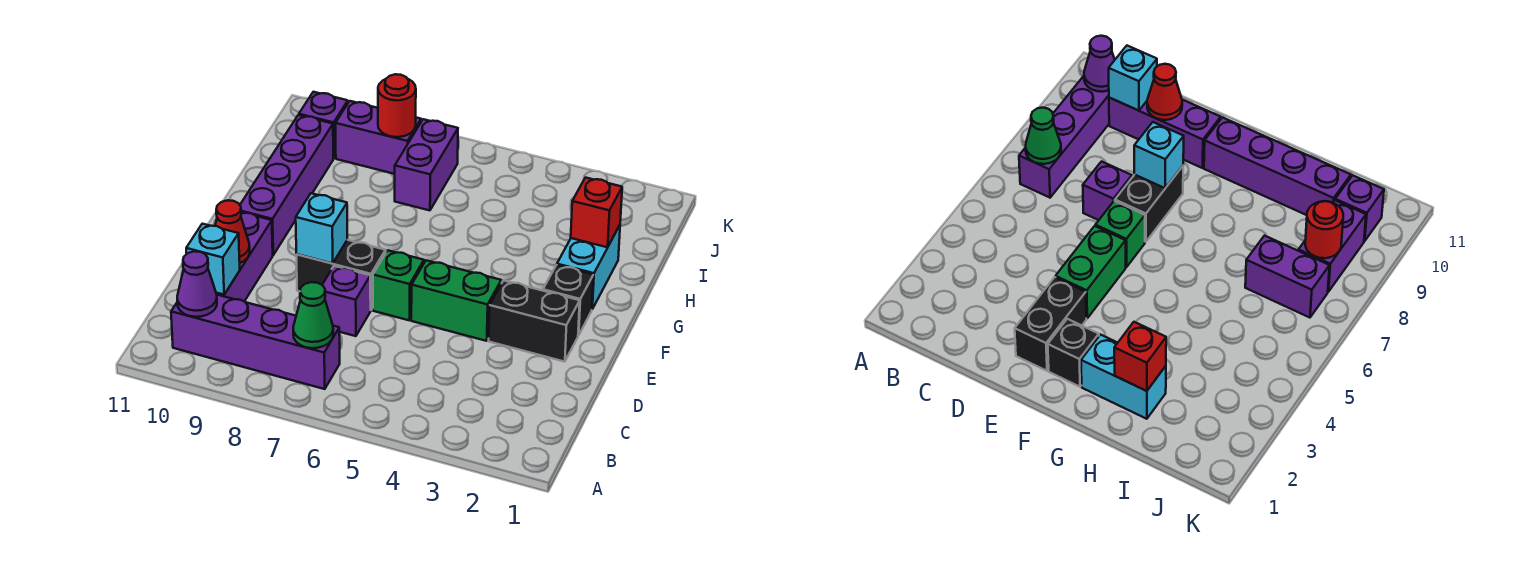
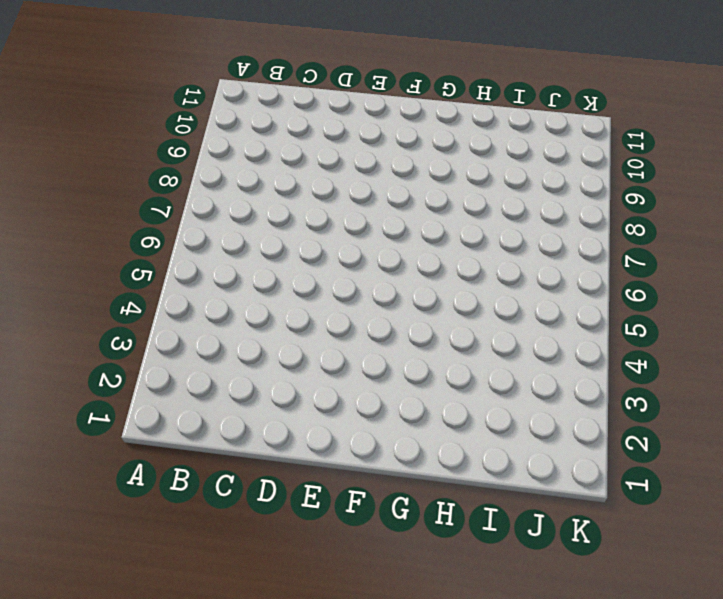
none -> purple 1x4 brick [171,295,340,389]
none -> purple 1x3 brick [216,212,273,301]
none -> purple 1x1 brick [322,266,371,336]

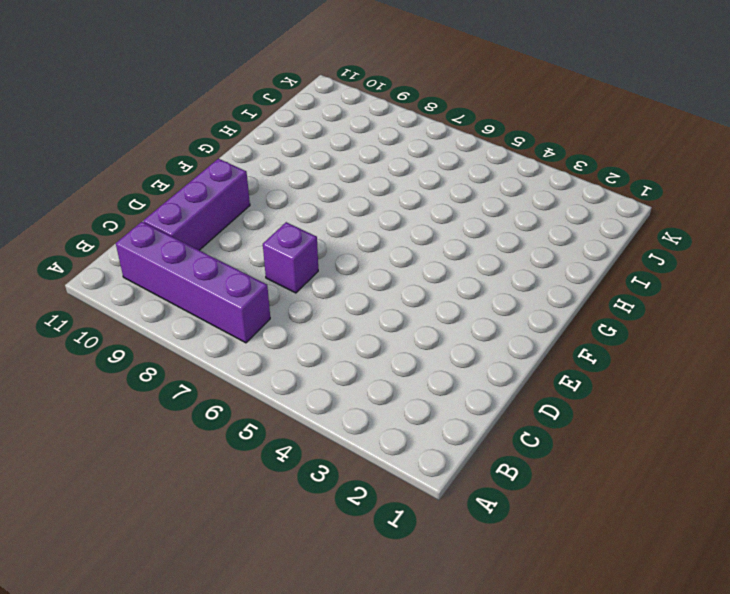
none -> black 1x2 brick [489,281,580,362]
none -> green 1x2 brick [411,260,501,341]
none -> green 1x1 brick [373,250,424,320]

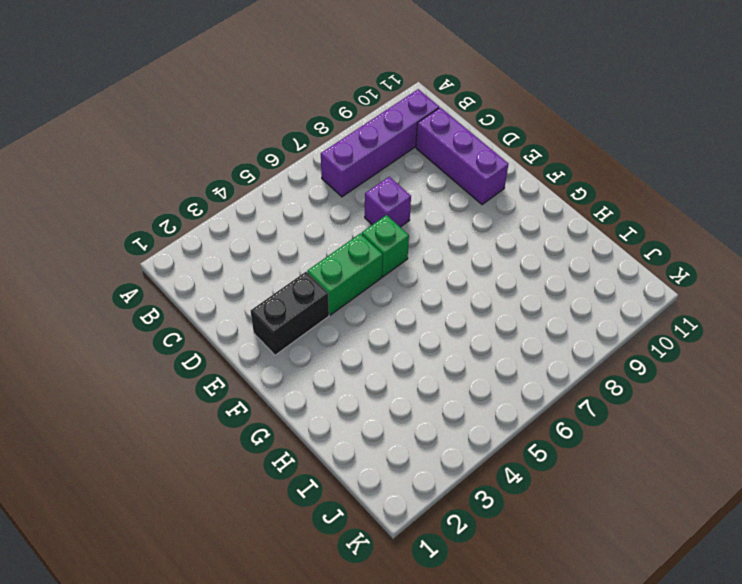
none -> black 1x2 brick [296,240,386,310]
none -> black 1x1 brick [543,265,593,335]
none -> purple 1x4 brick [240,115,333,255]

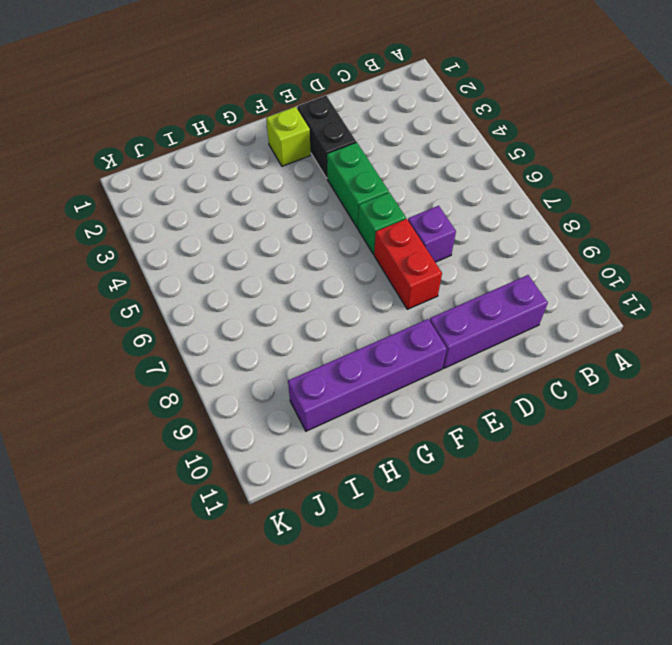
red 1x2 brick [374,219,442,309] -> black 1x2 brick [296,240,386,310]
lime 1x1 brick [266,107,311,166] -> black 1x1 brick [543,265,593,335]
none -> purple 1x4 brick [171,295,340,389]
none -> cyan 1x2 brick [557,225,620,309]
none -> purple 1x2 brick [395,119,458,210]

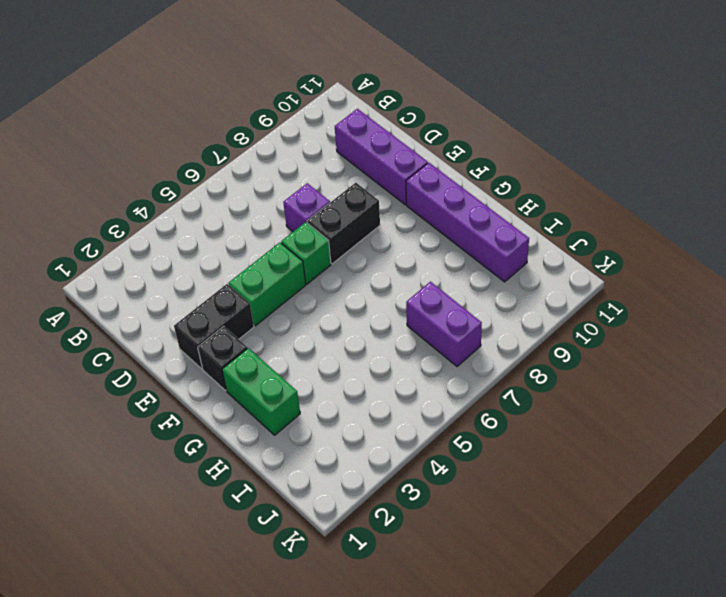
green 1x2 brick [222,348,300,435] -> cyan 1x2 brick [557,225,620,309]
none -> purple 1x4 brick [171,295,340,389]
none -> purple 1x2 brick [336,101,421,174]
none -> purple 1x1 brick [299,92,348,158]

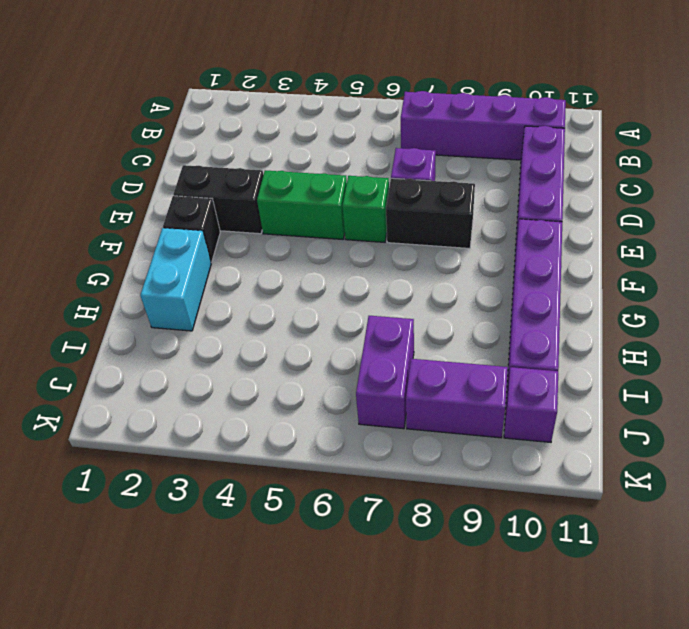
none -> green 1x1 cone [293,282,333,348]
none -> purple 1x1 cone [177,251,217,317]
none -> cyan 1x1 brick [186,224,240,295]

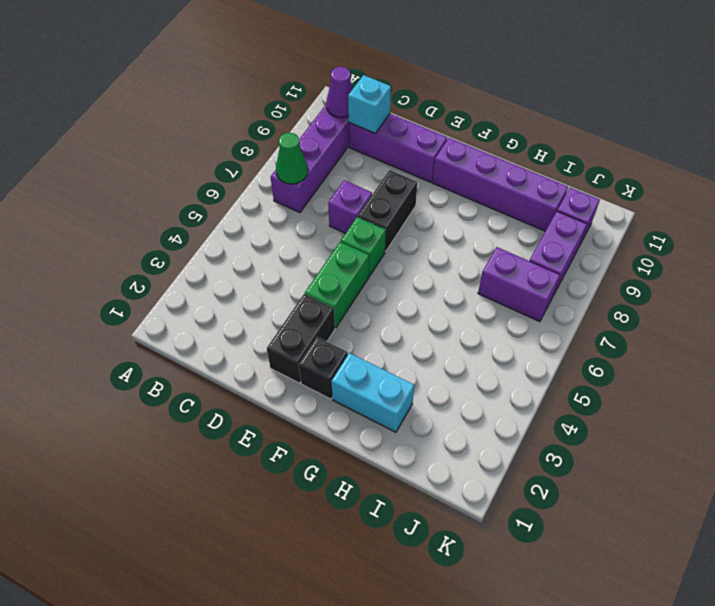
none -> red 1x1 cone [215,200,250,263]
none -> cyan 1x1 brick [296,193,347,263]
none -> red 1x1 brick [571,178,622,247]

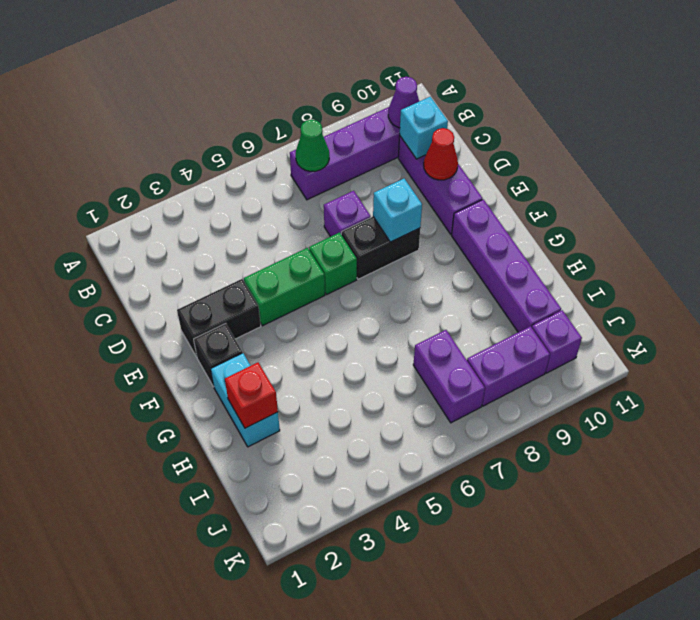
none -> red 1x1 round brick [378,74,416,137]

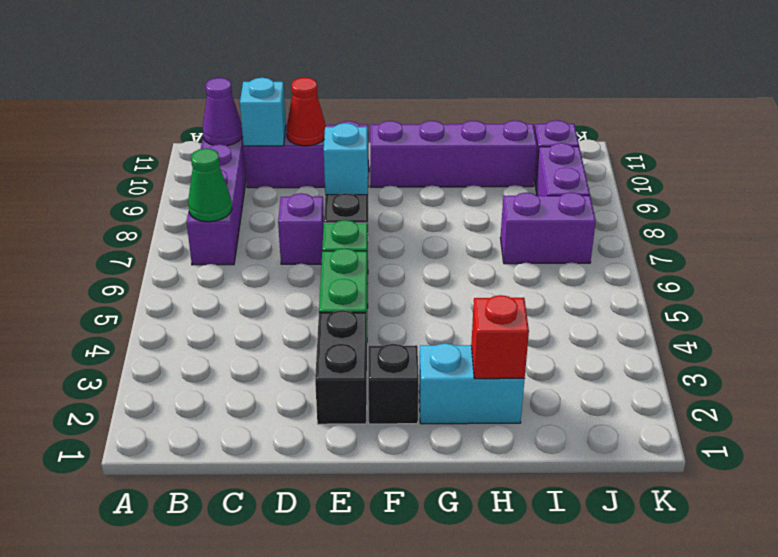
none -> red 1x1 round brick [378,74,416,137]

